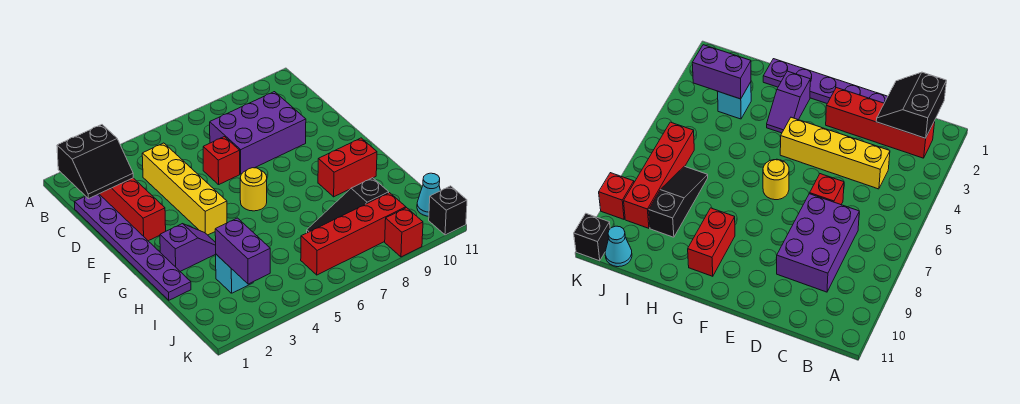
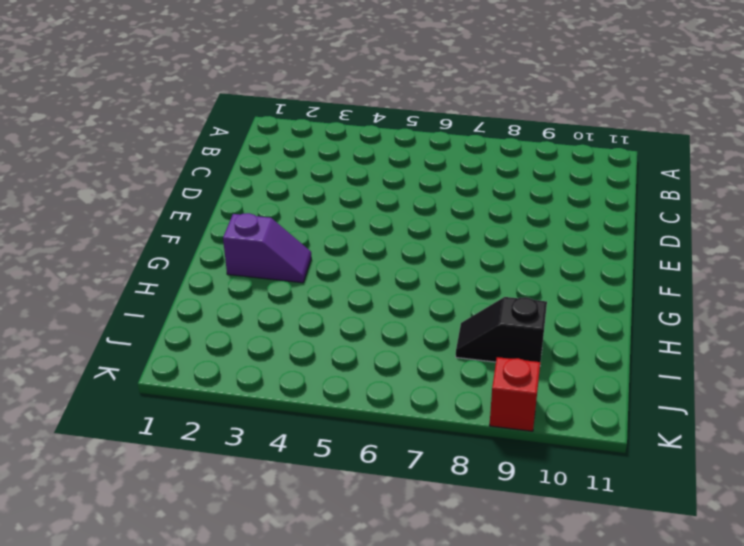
black 1x2 slope [456,297,547,363] -> black 1x3 slope [307,178,389,233]
none -> red 1x4 brick [100,178,166,241]
none -> purple 1x6 plate [75,194,191,300]
none -> yellow 1x4 brick [142,143,227,235]

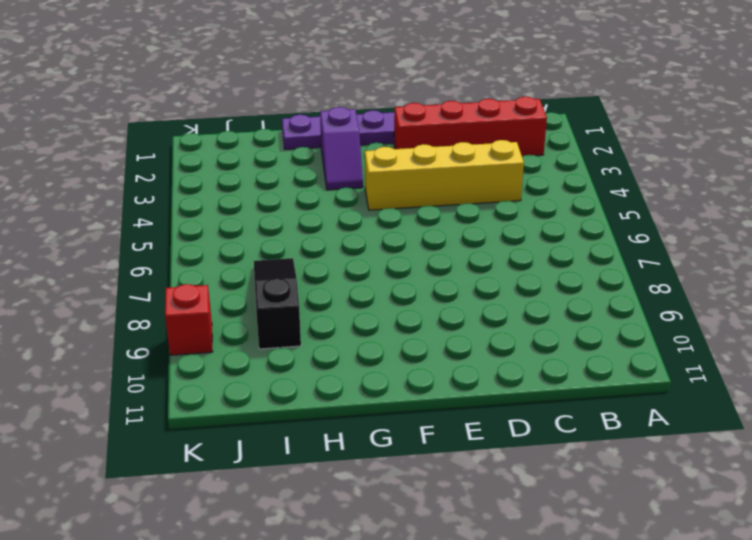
none -> purple 2x3 brick [210,92,306,174]
none -> red 1x1 brick [203,137,240,185]
none -> yellow 1x1 round brick [240,168,267,211]

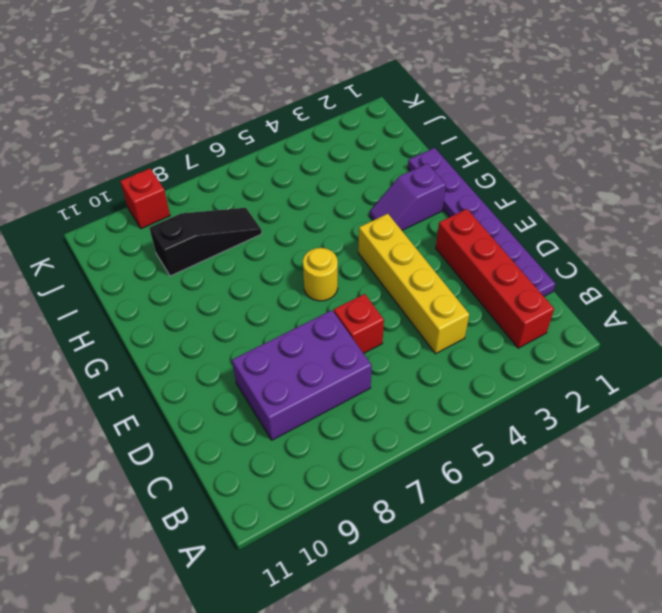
none -> red 1x2 brick [318,138,377,197]
none -> cyan 1x1 brick [216,254,253,293]
none -> red 1x4 brick [301,193,406,275]

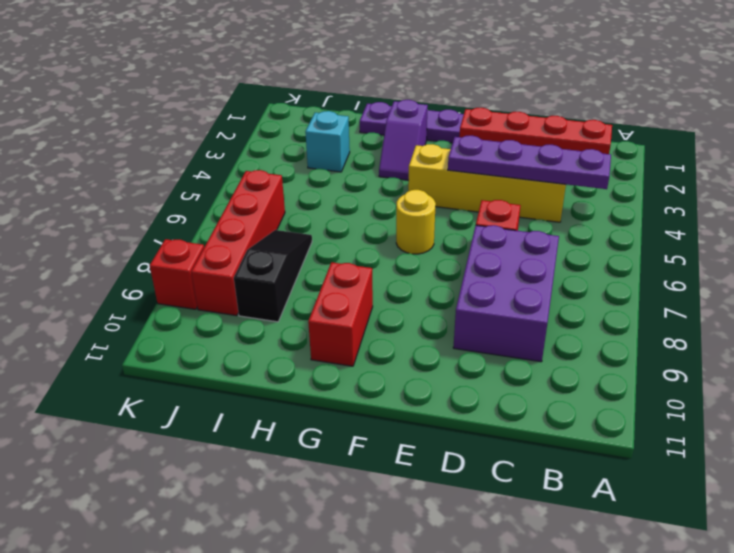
purple 1x4 plate [448,136,611,189] -> none
none -> cyan 1x1 cone [417,173,440,216]
none -> black 1x1 brick [429,186,467,235]
none -> black 2x2 slope [57,125,133,199]

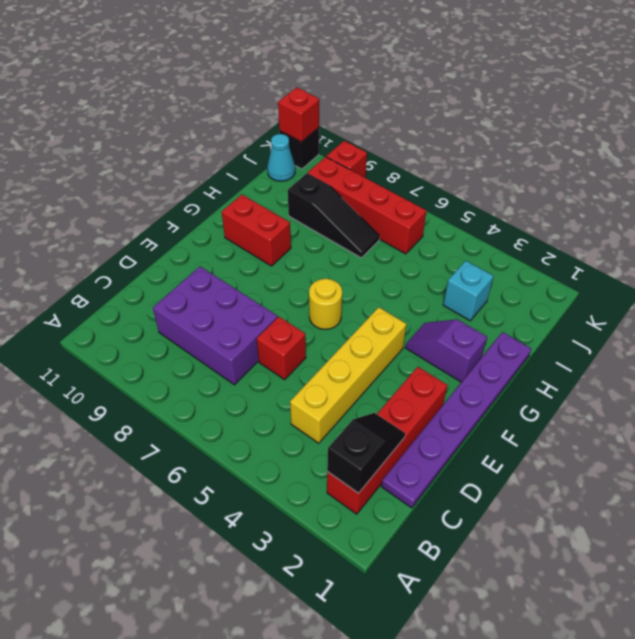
black 1x2 slope [327,413,405,493] -> black 2x2 slope [57,125,133,199]
red 1x1 brick [278,87,319,142] -> none
none -> purple 1x2 brick [215,218,270,284]

